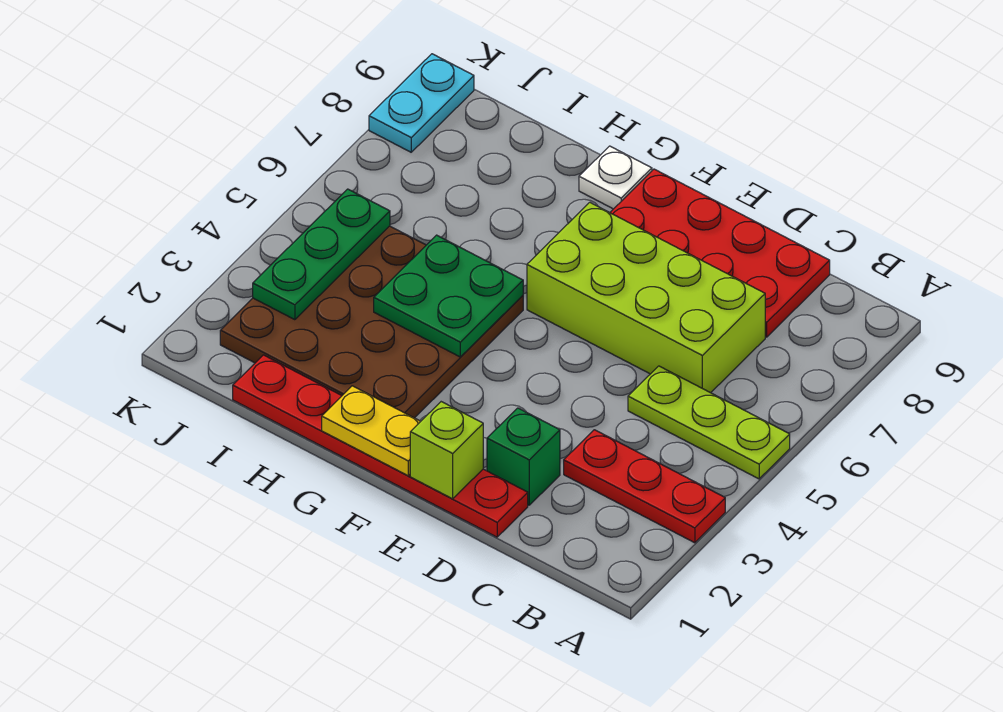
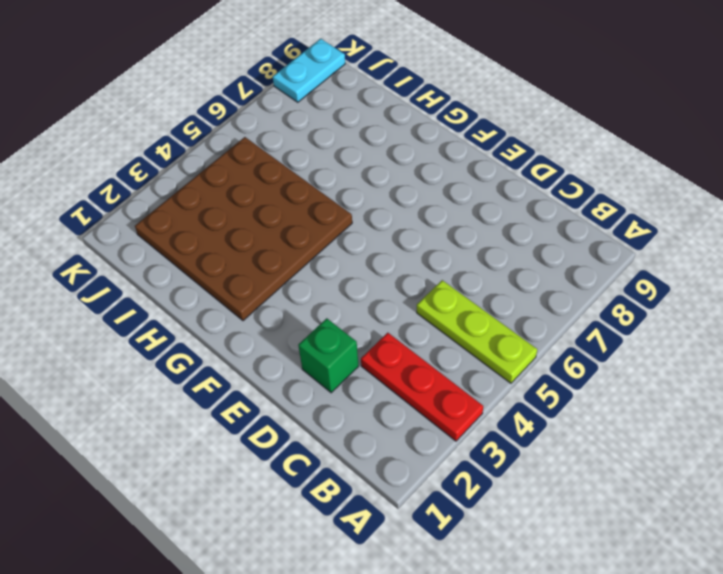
none -> lime 2x4 brick [527,202,765,393]
none -> red 2x4 plate [610,169,830,337]
none -> red 1x6 plate [233,355,528,537]

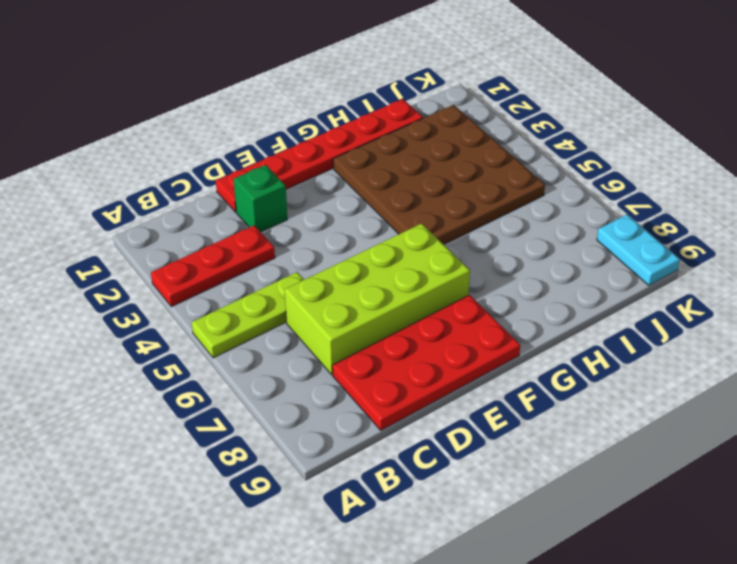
none -> white 1x1 plate [579,146,652,209]
none -> lime 1x1 brick [410,402,483,499]
none -> yellow 1x2 plate [322,386,421,476]

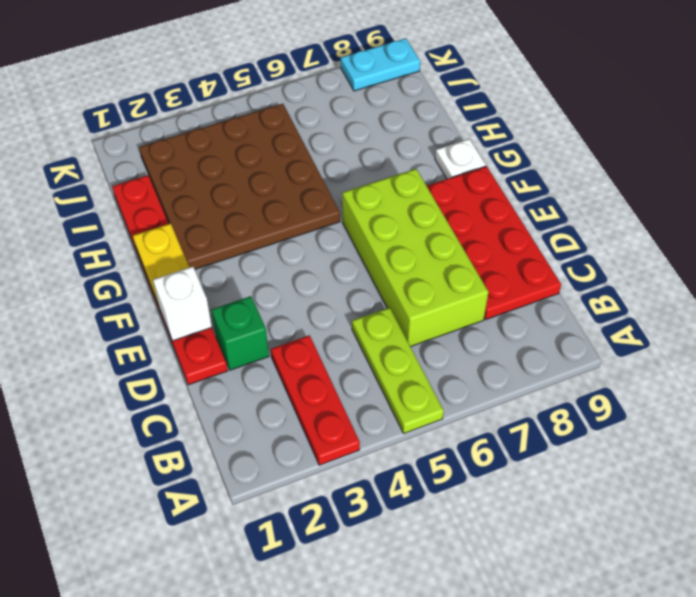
white 1x1 brick [153,266,212,341] -> lime 1x1 brick [410,402,483,499]
none -> green 2x2 plate [374,235,523,357]
none -> green 1x3 plate [253,189,390,320]

